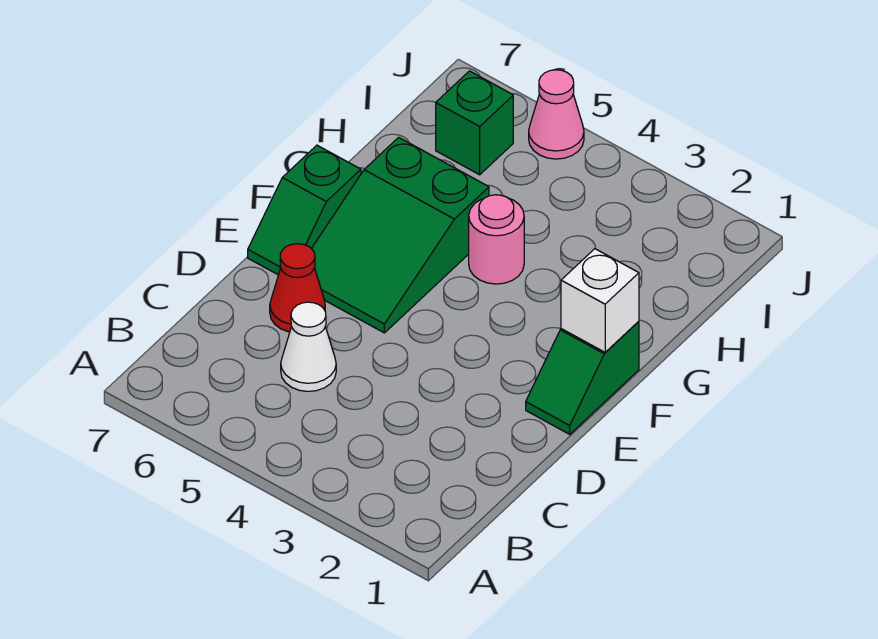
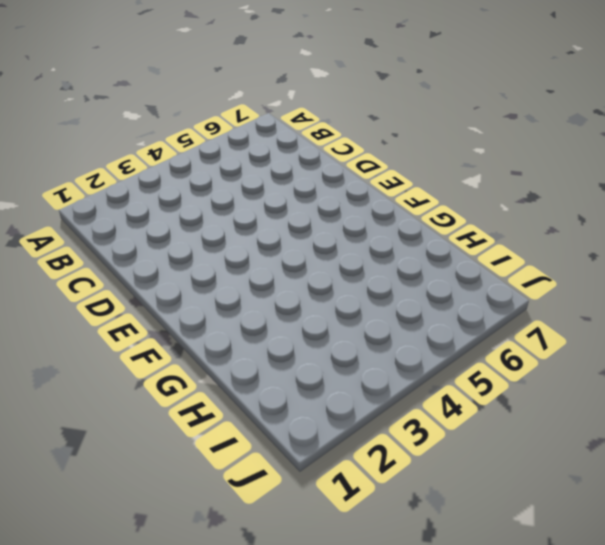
none -> white 1x1 cone [281,302,336,391]
none -> red 1x1 cone [270,244,325,332]

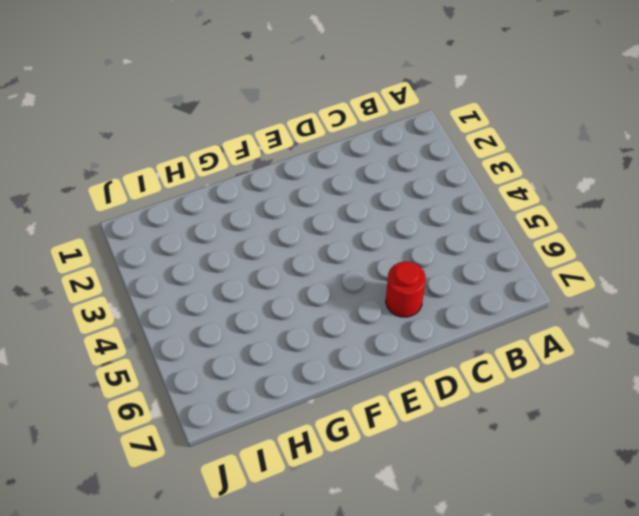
red 1x1 round brick [386,261,426,317] -> red 1x1 cone [270,244,325,332]
none -> white 1x1 cone [281,302,336,391]
none -> green 1x2 slope [526,321,639,434]

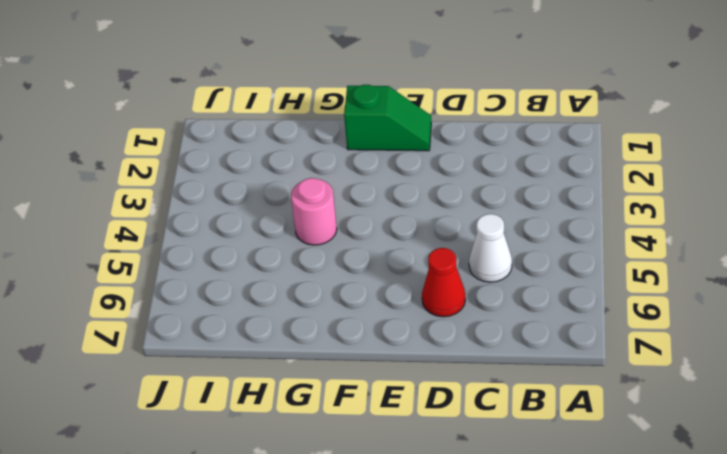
none -> green 2x3 slope [311,137,489,333]
none -> green 1x2 slope [248,145,361,275]

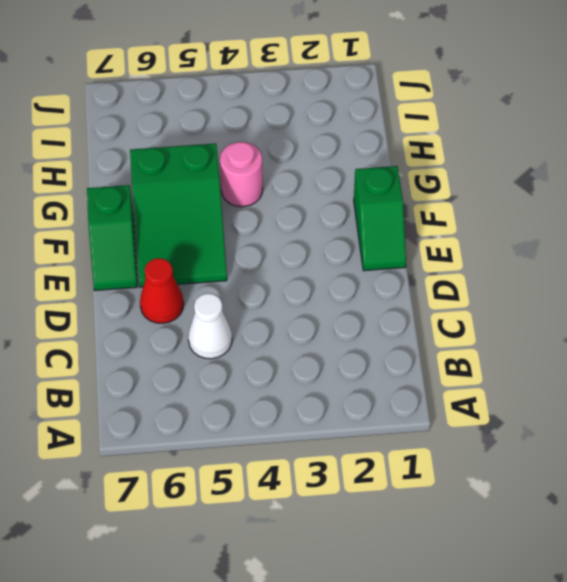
none -> green 1x1 brick [436,71,513,175]
none -> pink 1x1 cone [529,70,584,159]

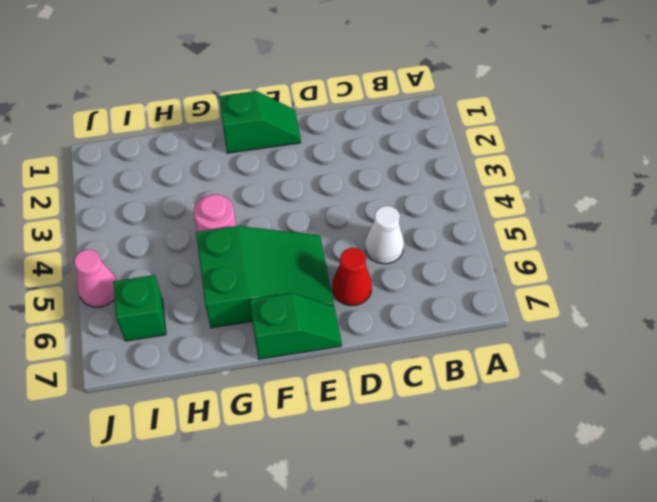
none -> white 1x1 brick [561,249,639,352]

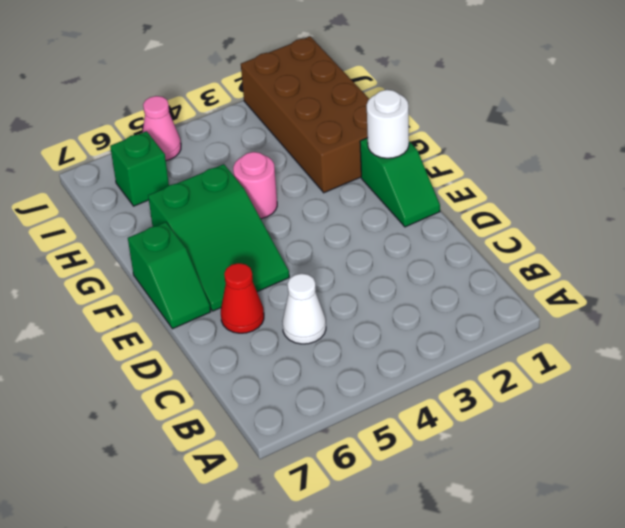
white 1x1 round brick [367,90,409,158] -> white 1x1 brick [561,249,639,352]
brown 2x4 brick [241,37,369,193] -> none

